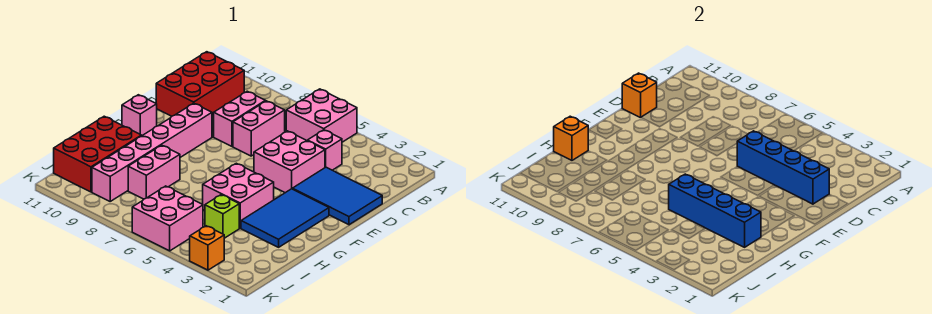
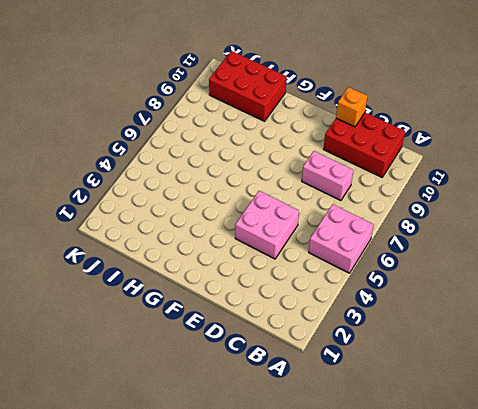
none -> pink 1x1 brick [308,130,342,170]
none -> pink 1x2 brick [233,101,285,156]
none -> blue 2x3 tile [292,167,382,225]

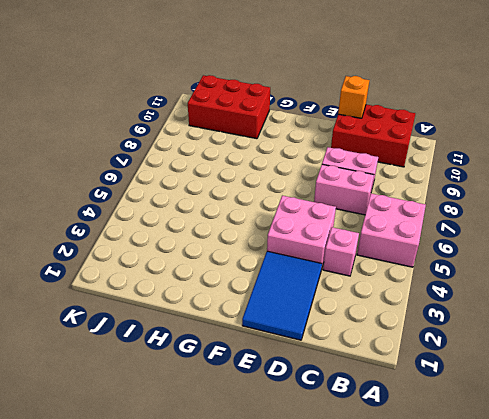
none -> pink 1x6 brick [92,103,212,201]
none -> blue 2x3 tile [241,189,329,247]
none -> pink 1x1 brick [122,95,157,136]

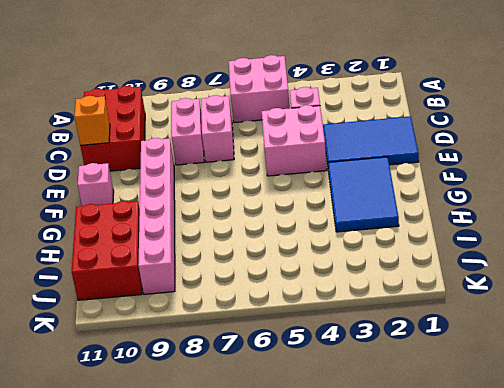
none -> pink 2x2 brick [203,163,274,228]
none -> pink 1x2 brick [128,145,180,199]
none -> lime 1x1 brick [205,195,239,238]

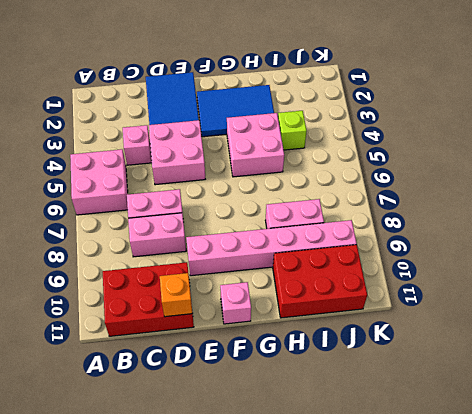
none -> pink 2x2 brick [132,186,203,251]
none -> orange 1x1 brick [190,226,224,270]
none -> blue 1x4 brick [737,131,829,204]

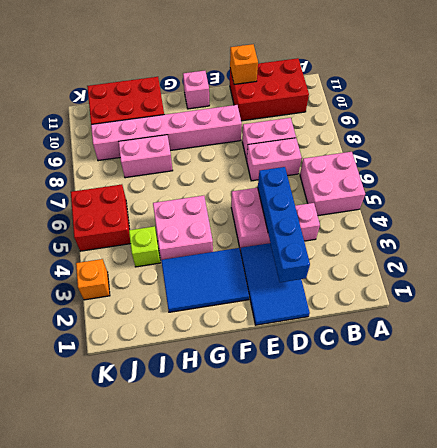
red 2x2 brick [71,184,131,251] -> pink 2x2 brick [132,186,203,251]
none -> blue 1x4 brick [669,174,761,247]
none -> orange 1x1 brick [554,116,588,160]

